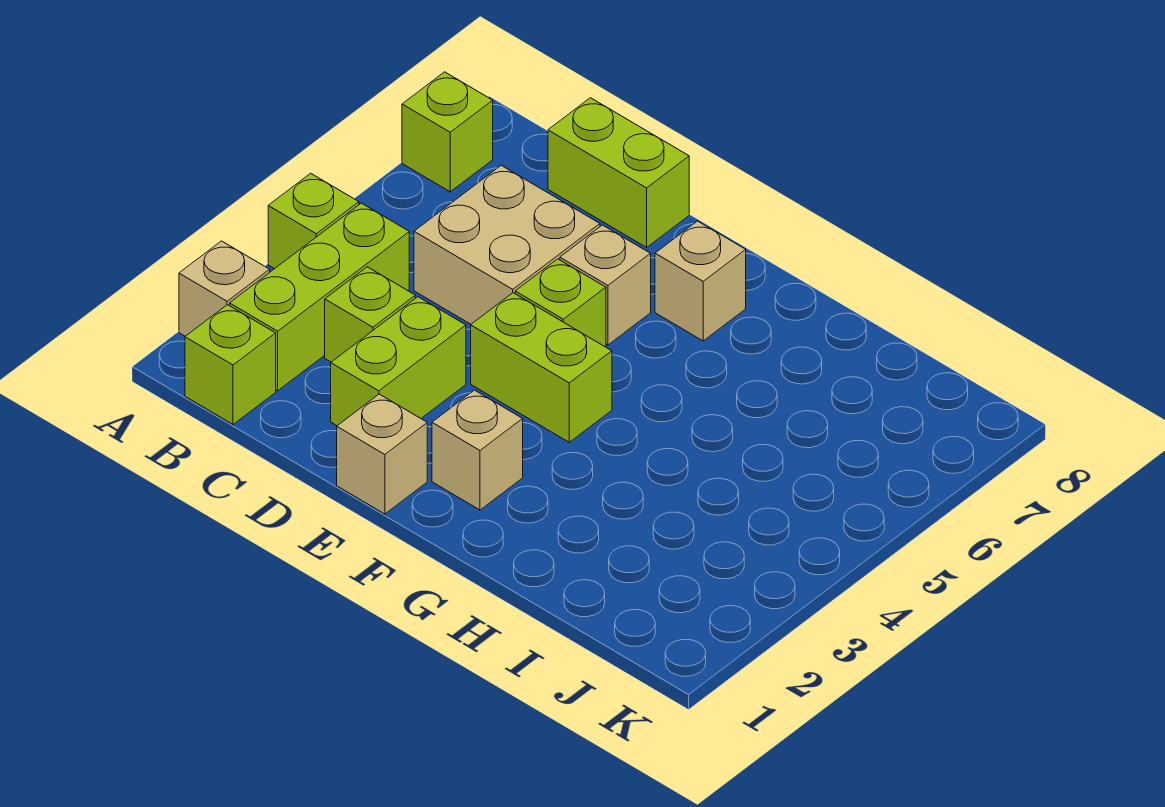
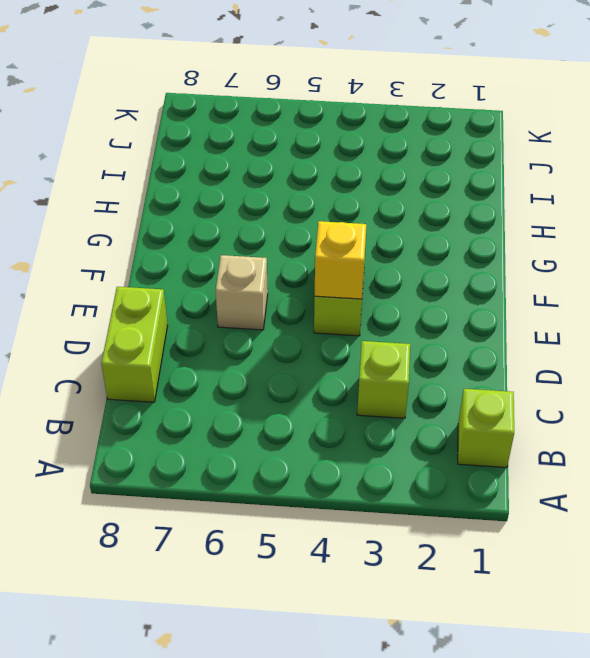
yellow 1x1 brick [315,221,366,299] -> none
none -> tan 1x1 brick [179,241,270,336]
none -> lime 1x1 brick [268,173,359,269]
none -> lime 1x1 brick [402,72,493,192]

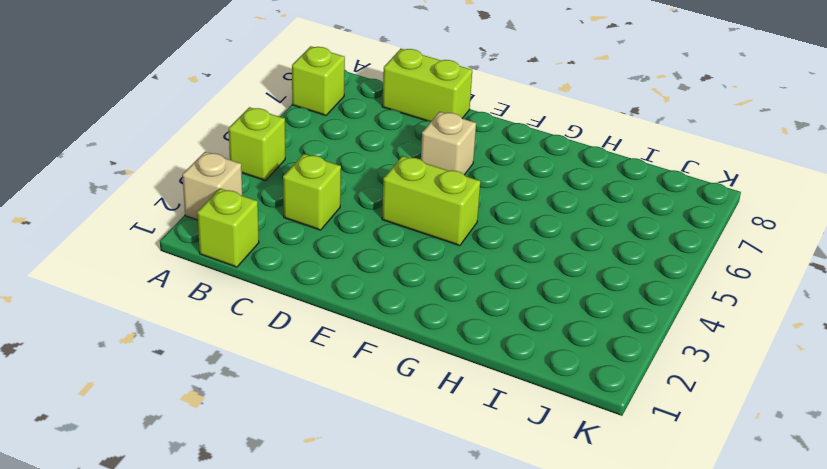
none -> lime 1x3 brick [230,203,409,391]
none -> tan 2x2 brick [414,165,600,324]
none -> lime 1x2 brick [331,297,466,426]

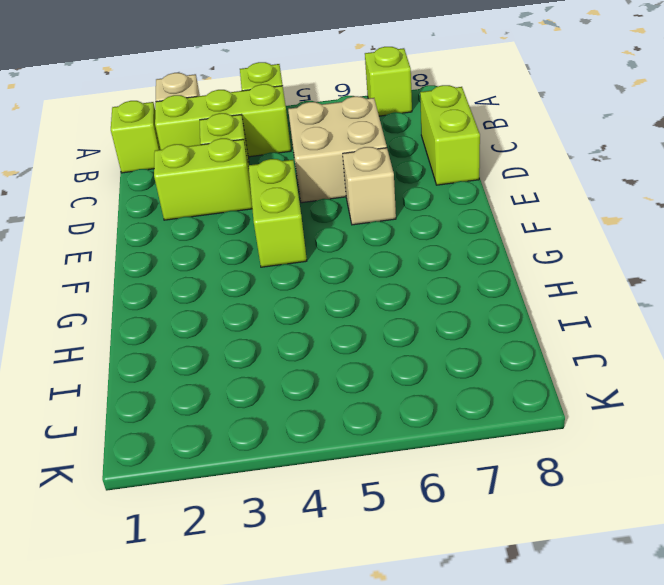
none -> tan 1x1 brick [337,394,427,514]
none -> lime 1x1 brick [515,259,606,347]
none -> tan 1x1 brick [432,390,523,510]

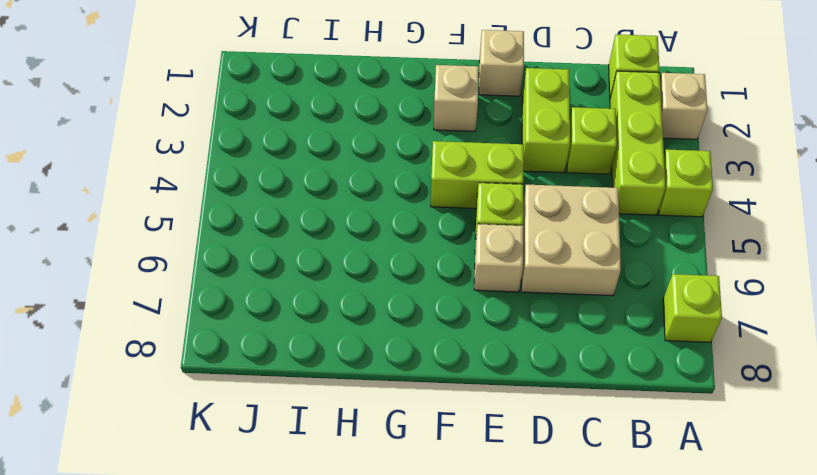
none -> lime 1x2 brick [548,98,689,247]
none -> tan 1x1 brick [655,221,746,341]

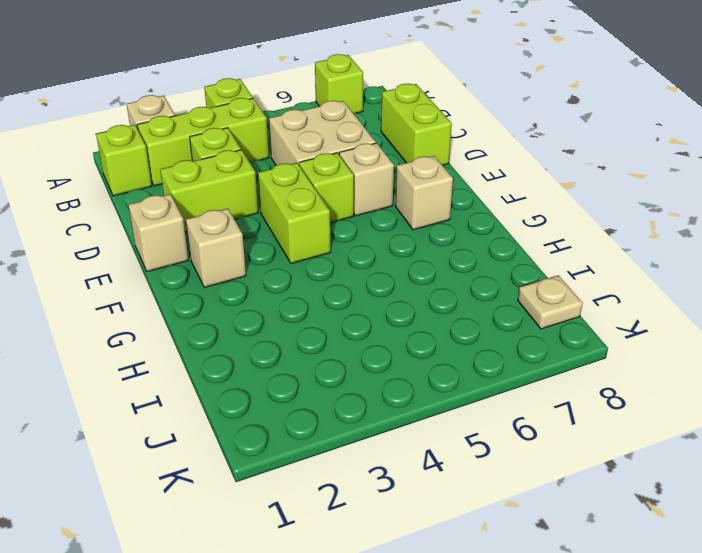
tan 1x1 plate [518,275,583,329] -> none

